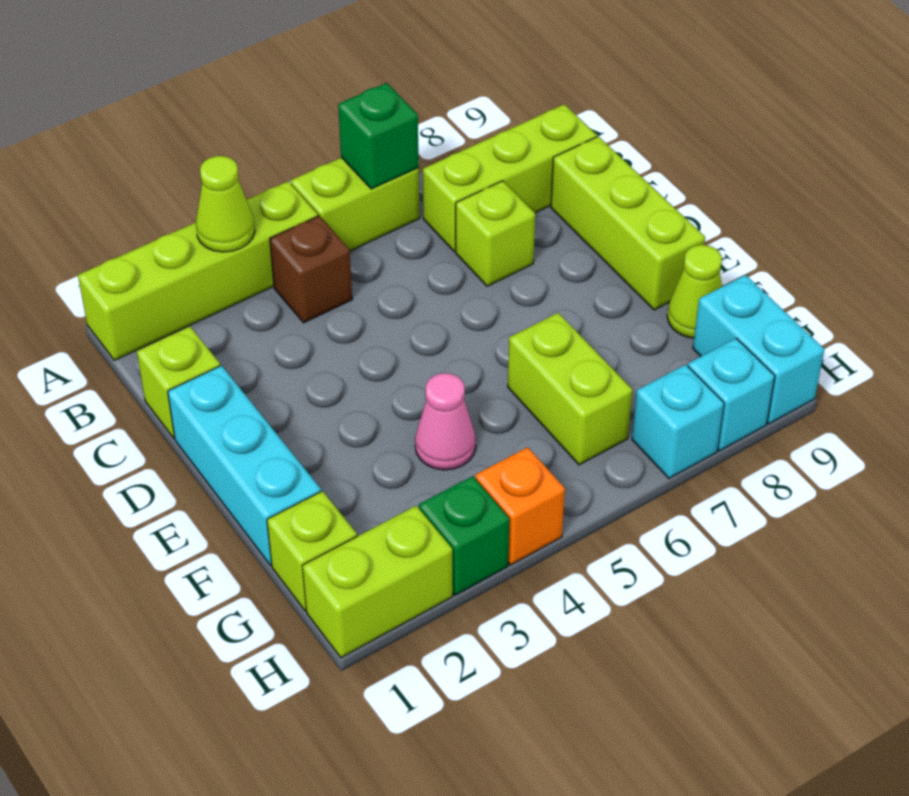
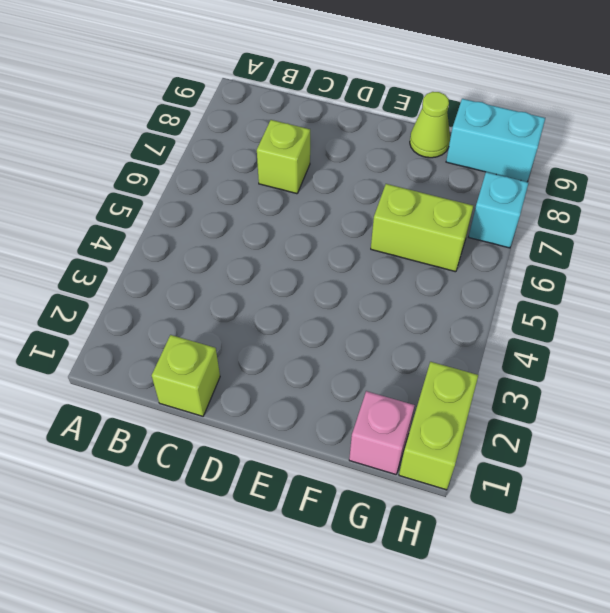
pink 1x1 brick [349,391,415,474] -> lime 1x1 brick [267,491,357,611]
none -> lime 1x4 brick [78,182,318,360]
none -> lime 1x2 brick [291,158,420,251]
none -> brown 1x1 brick [270,216,352,323]

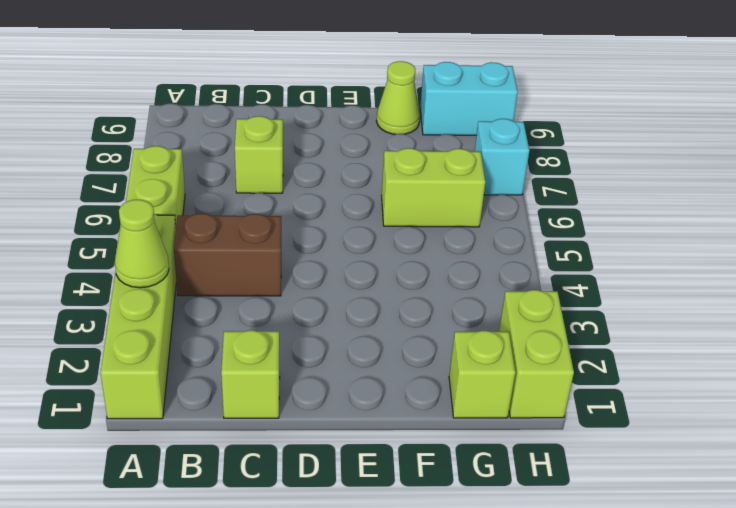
brown 1x2 brick [174,214,281,296] -> brown 1x1 brick [270,216,352,323]
none -> lime 1x3 brick [423,104,597,251]
none -> lime 1x3 brick [551,136,705,310]
none -> cyan 1x3 brick [168,365,321,566]

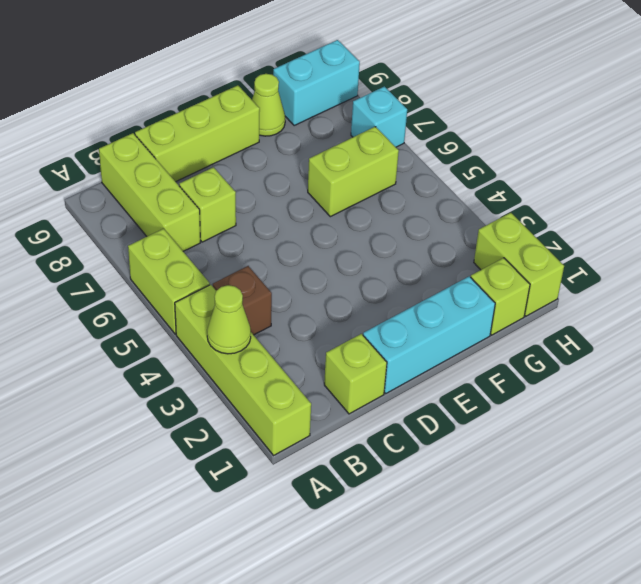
none -> pink 1x1 cone [415,373,476,470]
none -> green 1x1 brick [419,476,509,595]
none -> orange 1x1 brick [475,447,565,565]

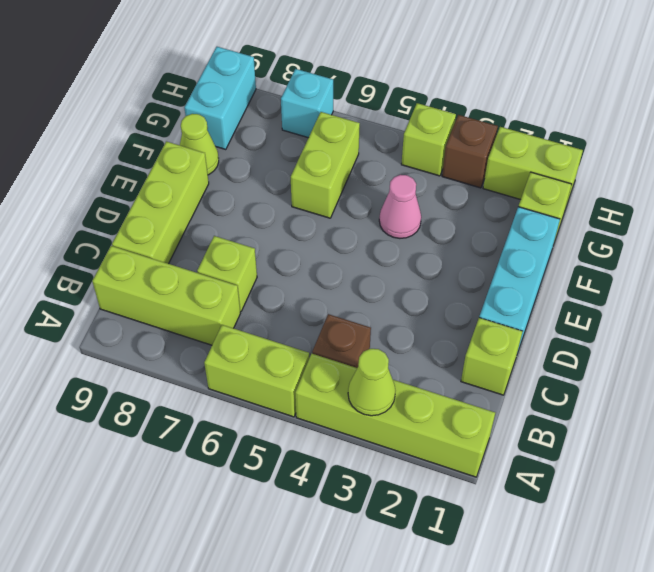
brown 1x1 brick [442,115,498,188] -> green 1x1 brick [419,476,509,595]
lime 1x1 brick [401,103,456,176] -> orange 1x1 brick [475,447,565,565]
none -> cyan 1x1 brick [688,338,775,451]
none -> green 1x1 brick [338,83,419,189]

